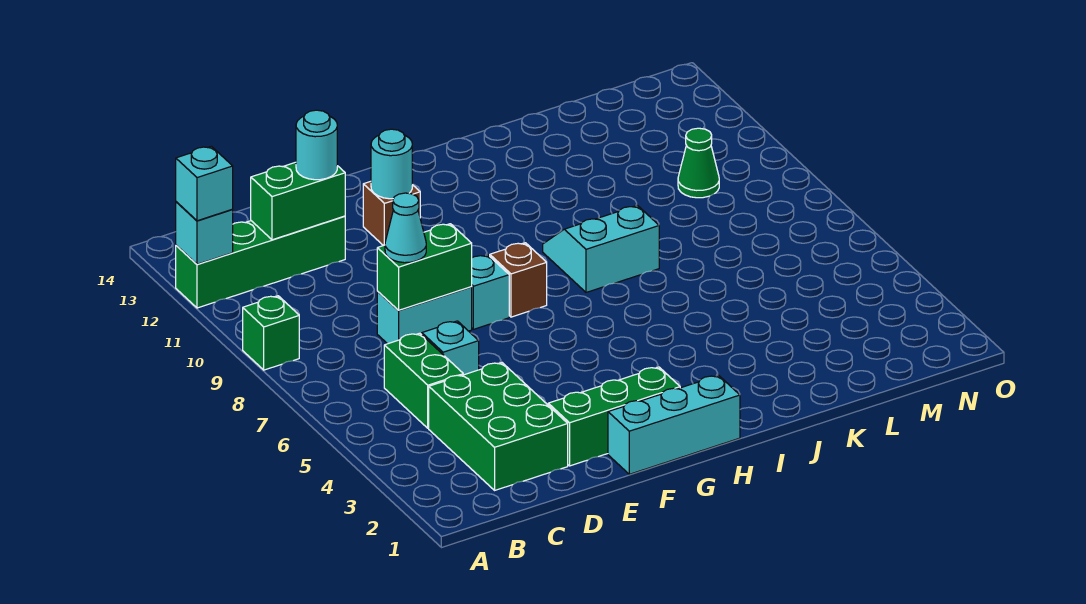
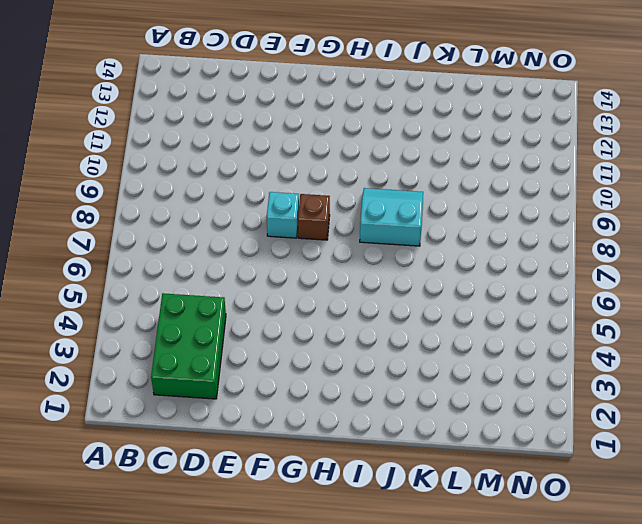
none -> green 1x1 brick [243,296,299,370]
none -> green 1x4 brick [176,216,345,308]
none -> green 1x2 brick [384,333,463,428]

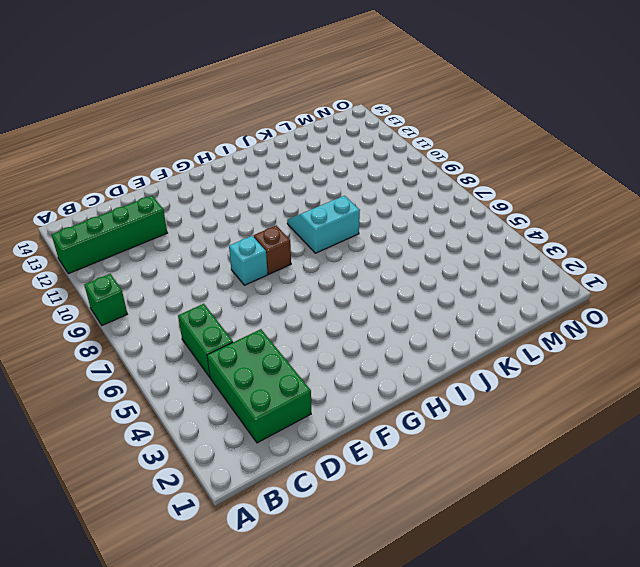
none -> cyan 1x1 brick [422,321,479,375]
none -> cyan 1x2 brick [377,287,472,344]
none -> green 1x3 brick [548,367,680,466]

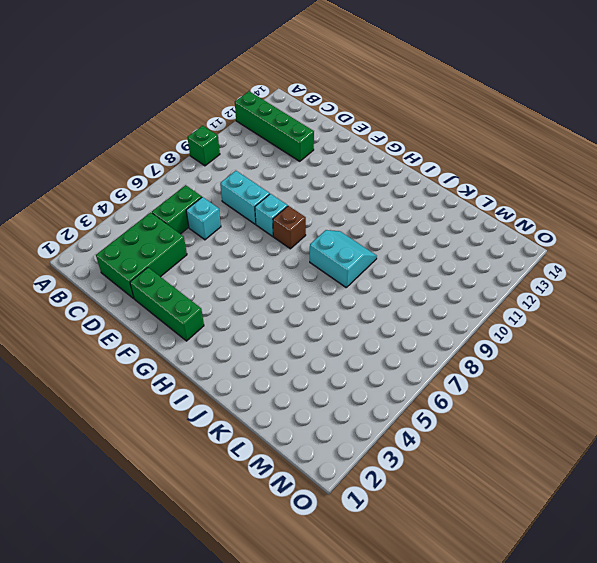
none -> cyan 1x3 brick [608,375,740,474]
none -> brown 1x1 brick [363,181,420,246]
none -> green 1x1 cone [678,128,719,198]

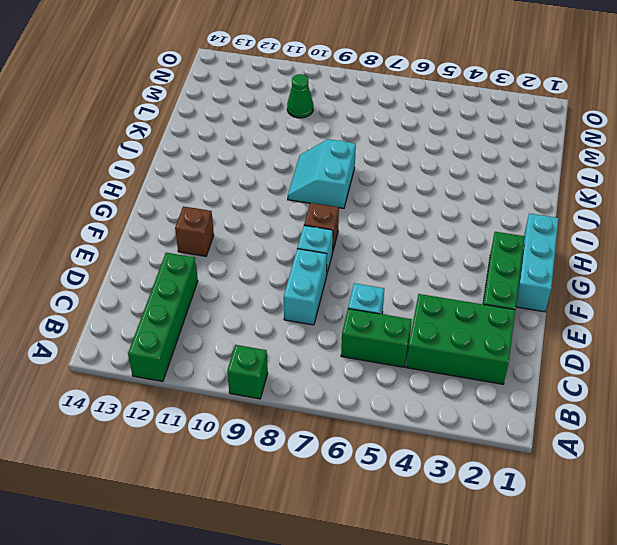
none -> cyan 1x1 brick [176,202,233,264]
none -> green 1x2 brick [251,162,345,240]
none -> green 1x2 brick [377,224,472,310]

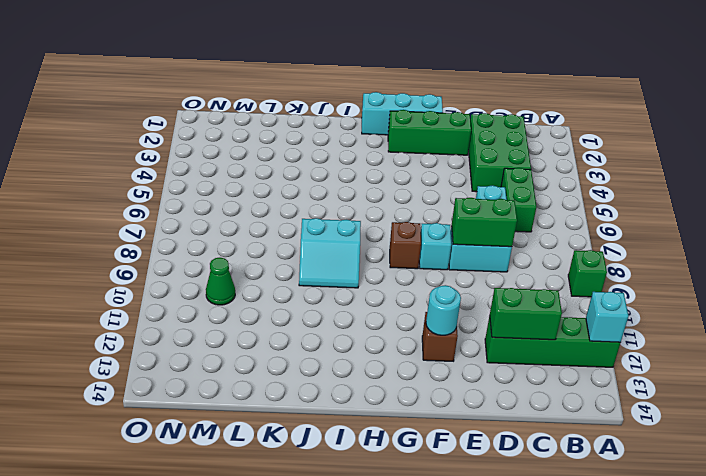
none -> cyan 1x1 brick [176,146,233,221]
none -> cyan 1x1 cone [385,193,426,263]
none -> cyan 1x1 round brick [296,110,337,180]

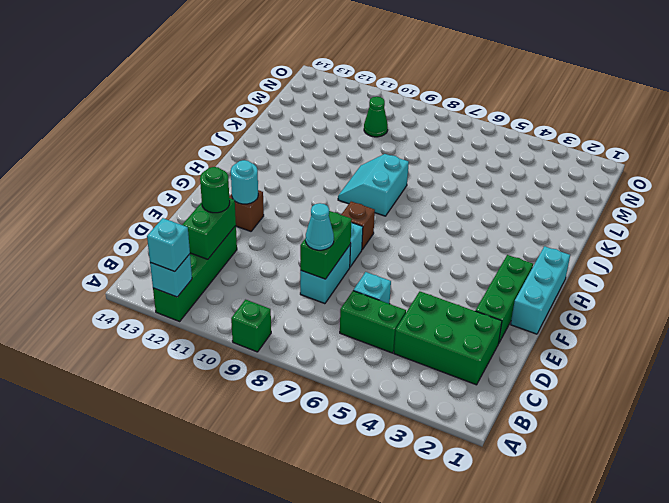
green 1x1 round brick [200,167,230,213] -> cyan 1x1 round brick [296,110,337,180]

